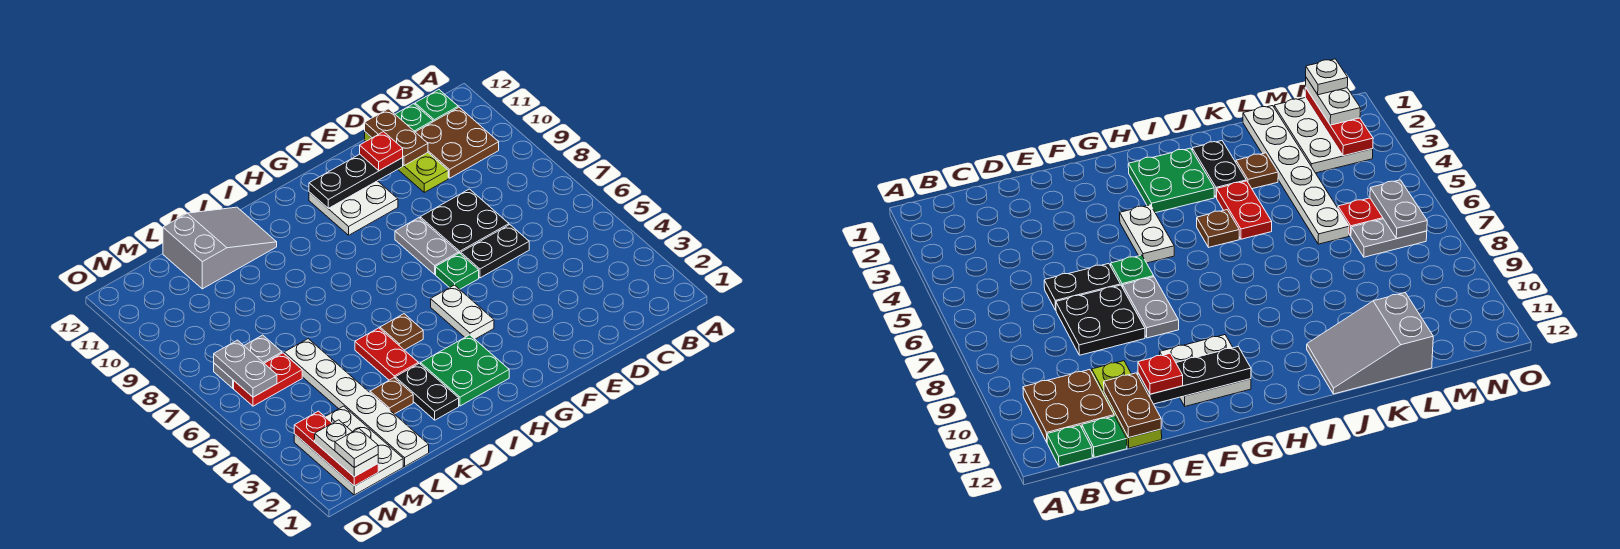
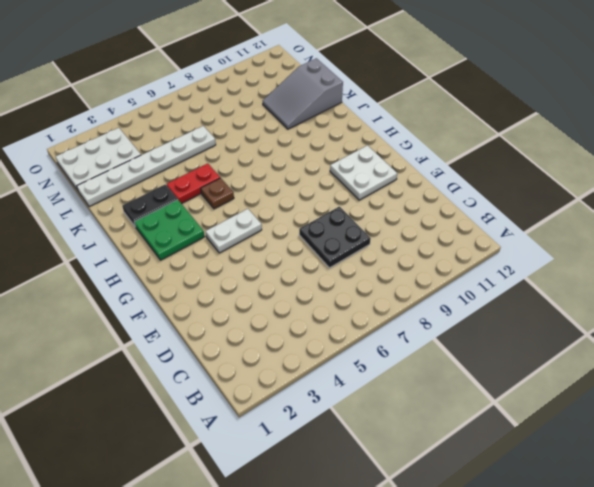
grey 2x3 slope [263,58,343,129] -> grey 2x3 slope turned to [163,207,277,289]
none -> brown 2x2 plate [416,107,499,178]
none -> green 1x1 plate [415,90,458,122]
none -> green 1x1 plate [395,104,433,132]

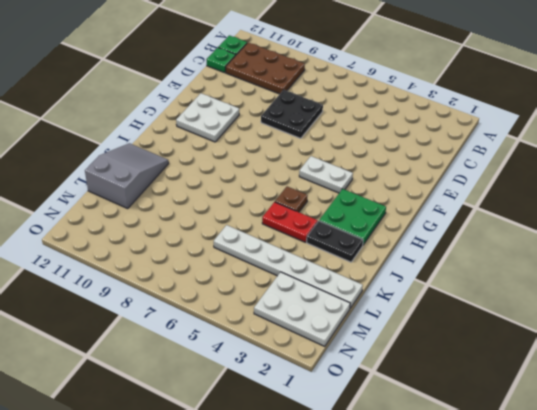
brown 2x3 plate [226,43,305,94] -> brown 2x2 plate [416,107,499,178]
none -> black 1x2 plate [461,225,529,278]
none -> lime 1x3 plate [365,132,448,192]
none -> green 1x1 plate [436,253,479,289]

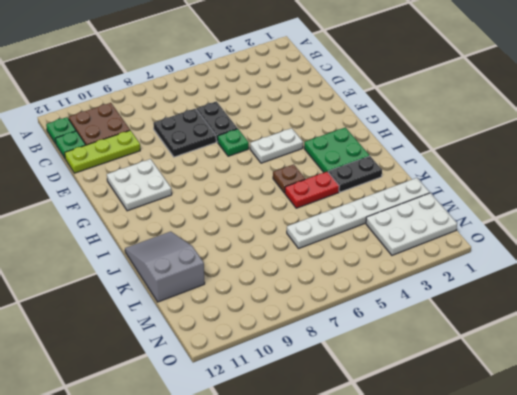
none -> grey 1x2 plate [395,218,459,274]
none -> brown 1x1 plate [370,378,413,414]
none -> red 1x2 plate [234,353,302,406]

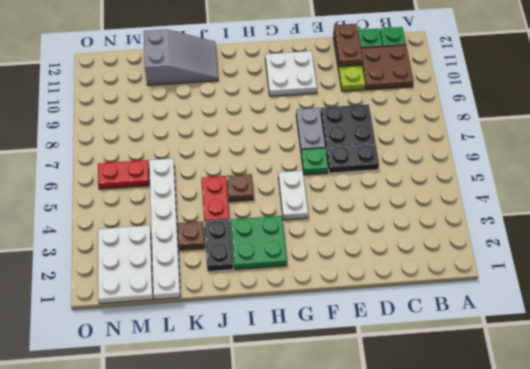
none -> grey 1x2 plate [214,335,282,388]
none -> black 1x3 plate [309,154,403,208]
none -> red 1x3 plate [294,411,378,486]

